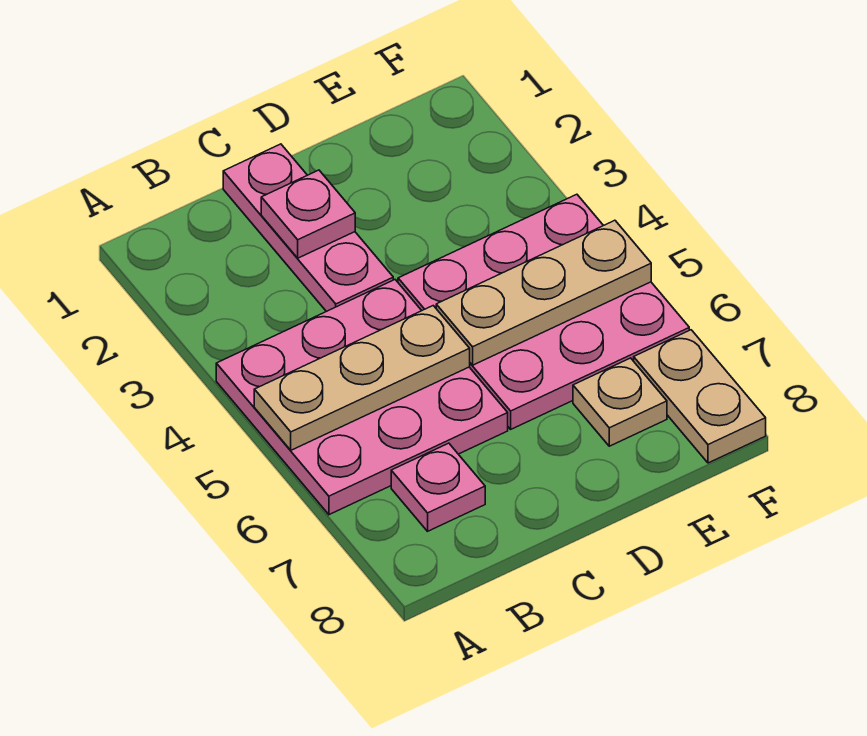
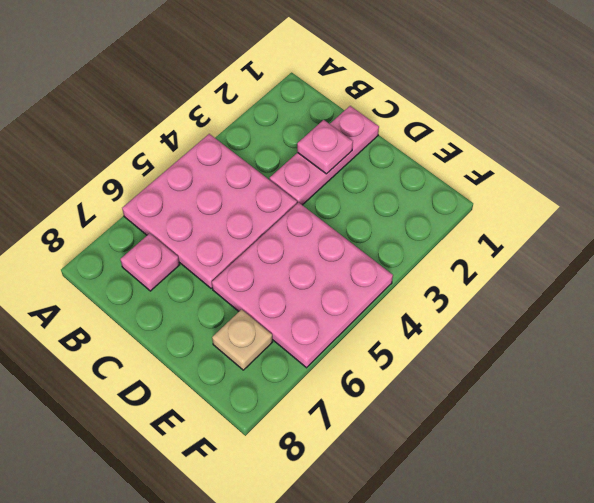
none -> tan 1x2 plate [634,330,766,463]
none -> tan 1x3 plate [254,306,470,450]

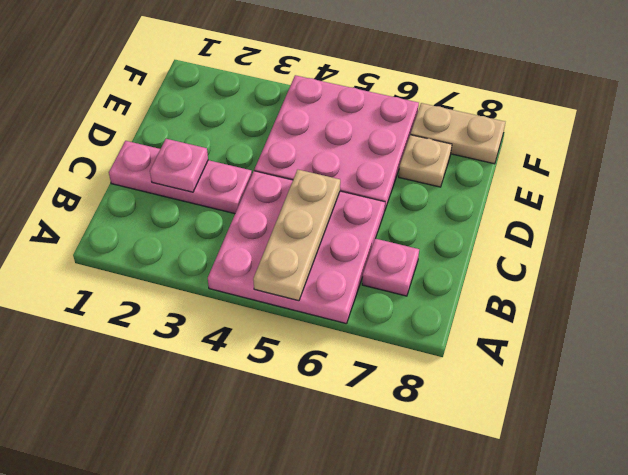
none -> tan 1x3 plate [436,220,651,365]

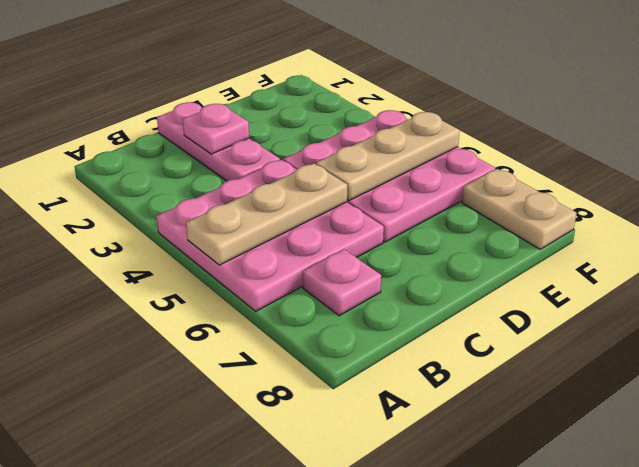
none -> tan 1x1 plate [573,358,667,446]

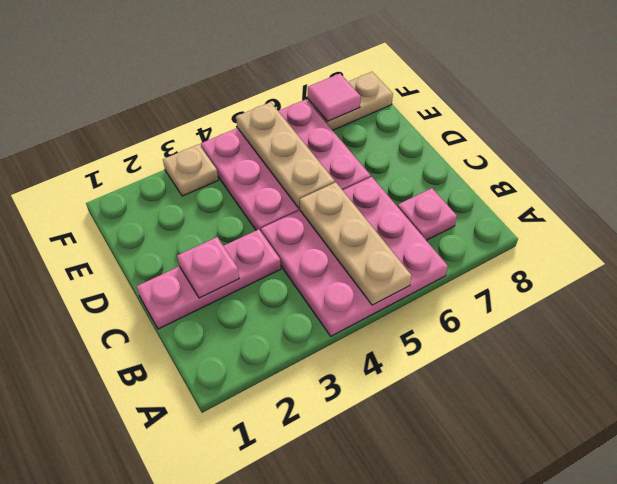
tan 1x1 plate [163,144,218,196] -> tan 1x1 plate moved to [573,358,667,446]
pink 1x1 tile [308,74,361,121] -> none

